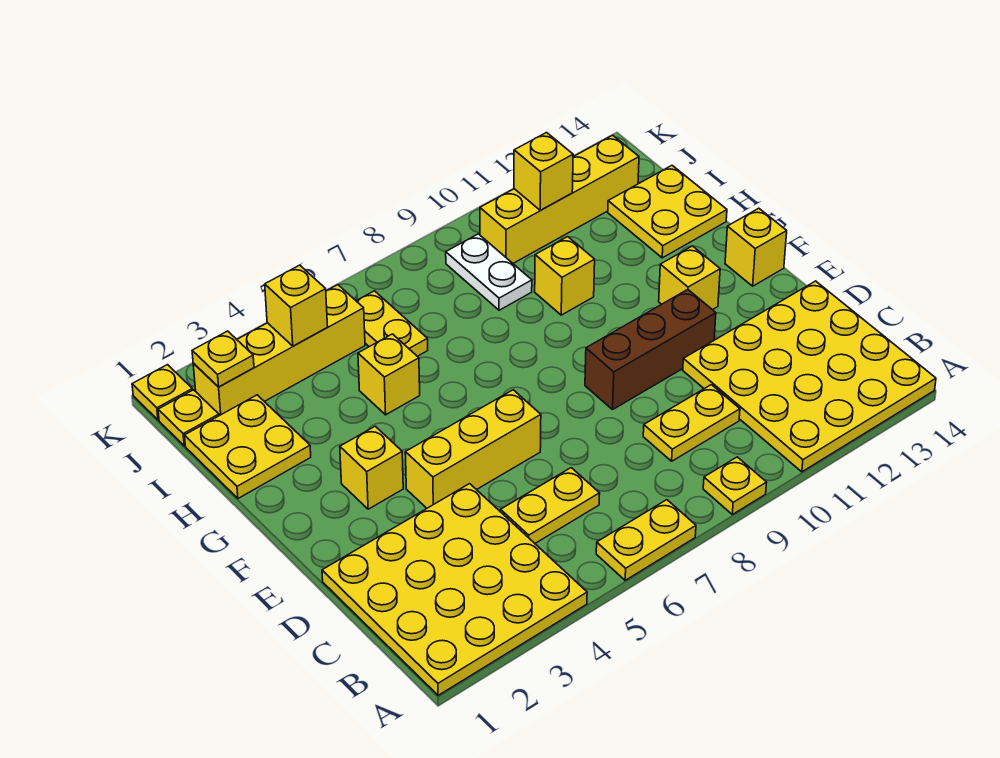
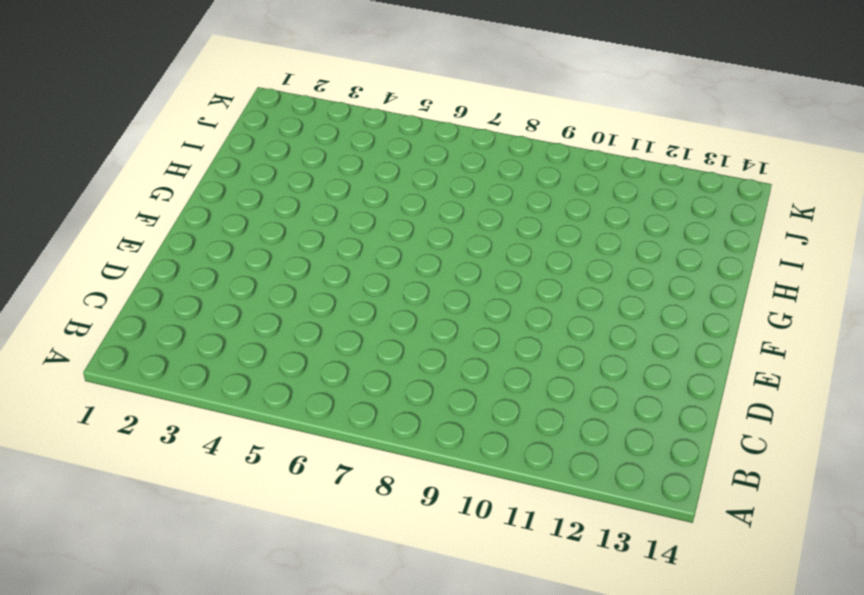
none -> yellow 4x4 plate [322,484,587,695]
none -> yellow 1x2 plate [596,500,696,580]
none -> yellow 1x1 plate [703,457,767,514]

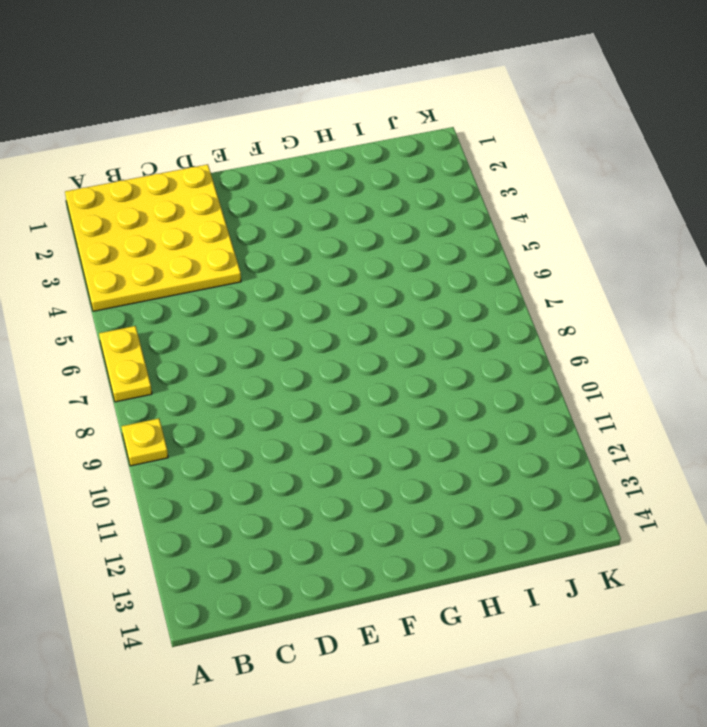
none -> yellow 4x4 plate [683,281,936,472]
none -> yellow 1x2 plate [501,468,600,543]
none -> yellow 1x2 plate [643,385,740,461]

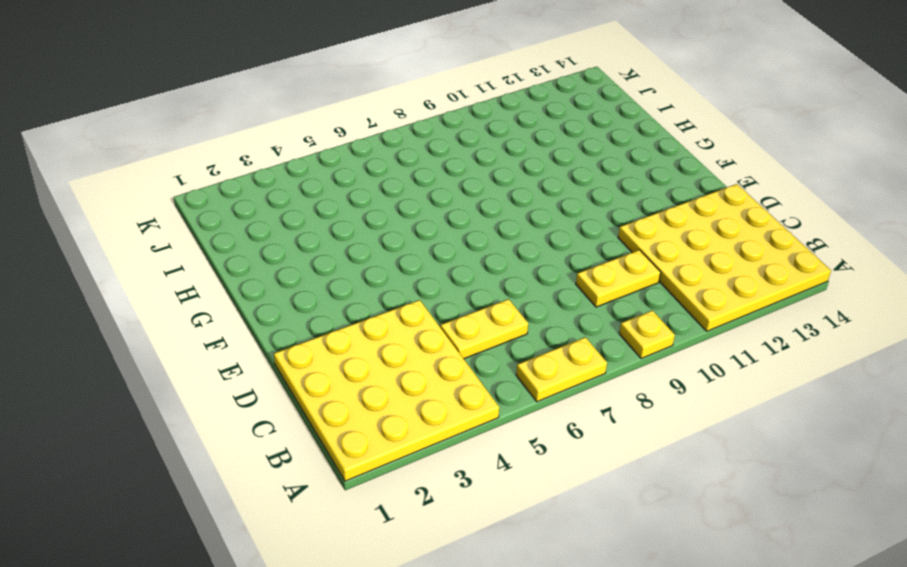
none -> yellow 1x3 brick [405,390,541,508]
none -> brown 1x3 brick [585,290,716,410]
none -> yellow 1x1 brick [340,426,403,509]

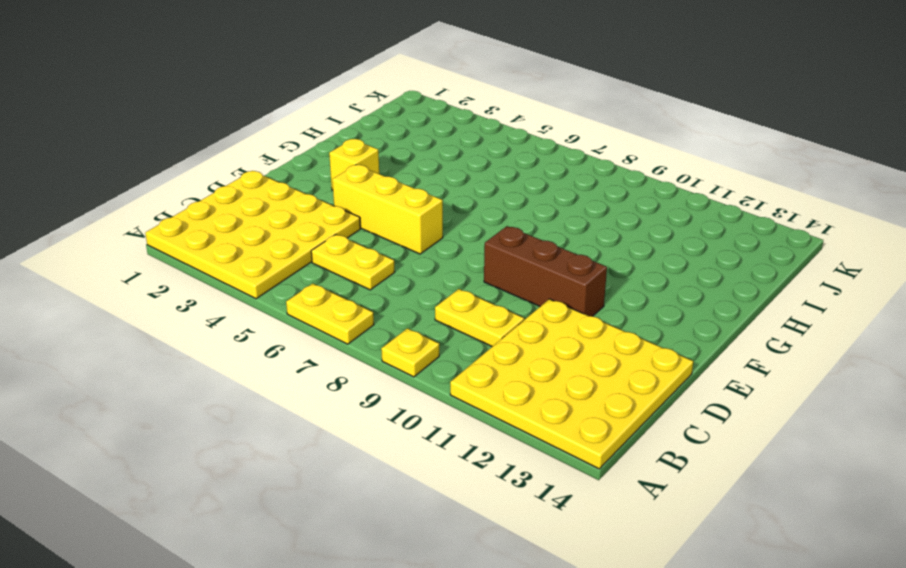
none -> yellow 1x1 brick [659,246,720,310]
none -> yellow 1x1 brick [725,208,787,286]
none -> yellow 2x2 plate [184,395,311,498]

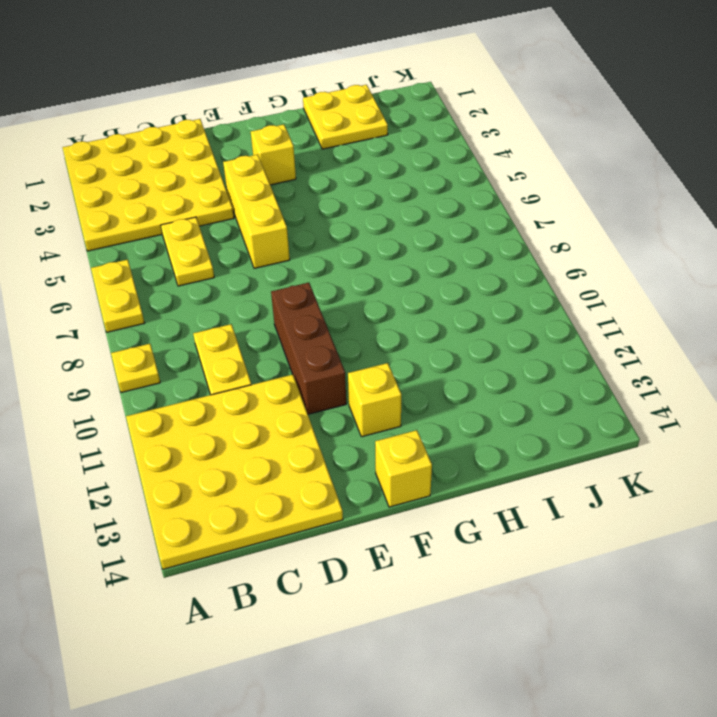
none -> yellow 1x1 brick [358,334,420,415]
none -> yellow 1x1 brick [535,237,595,315]
none -> yellow 2x2 plate [608,166,727,258]

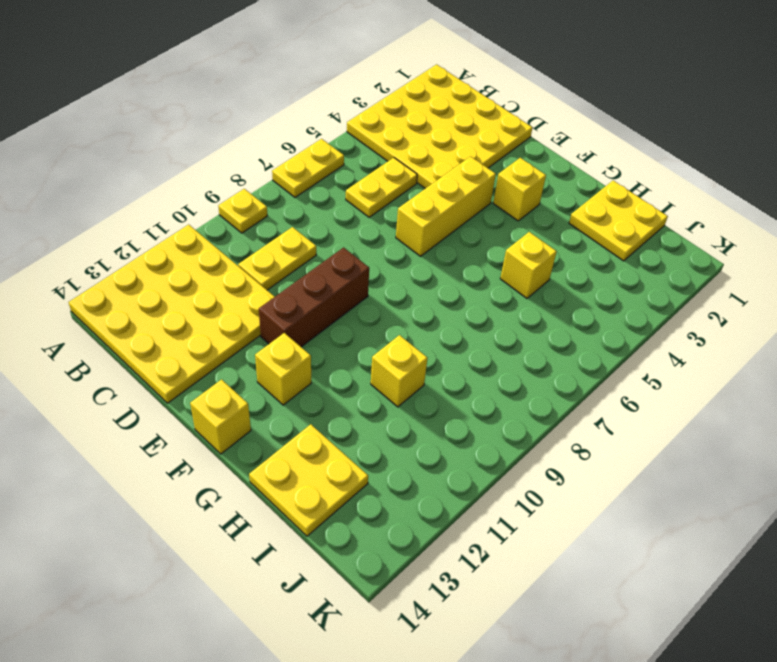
none -> yellow 1x2 plate [357,291,428,356]
none -> white 1x2 plate [446,234,532,310]
none -> yellow 1x1 plate [158,390,219,446]

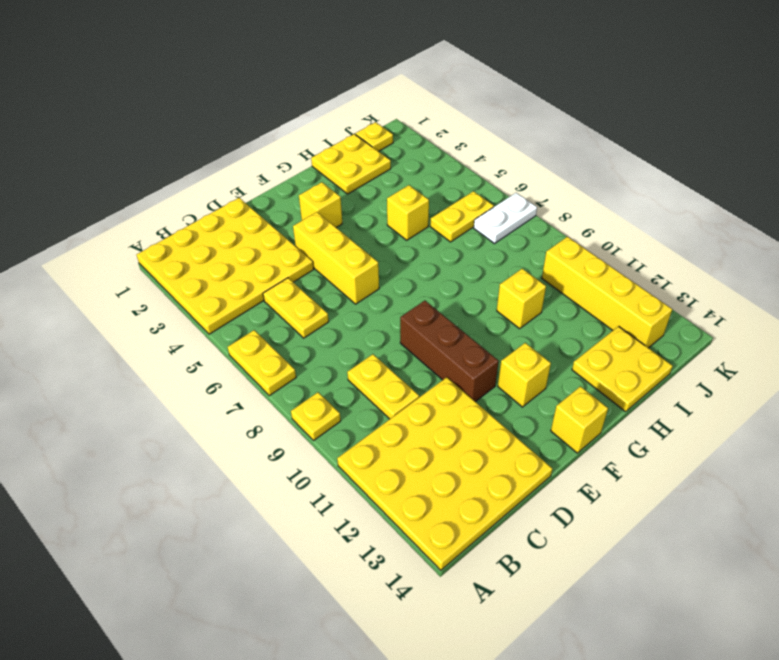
white 1x2 plate [474,193,537,244] -> white 1x2 plate moved to [446,234,532,310]
none -> yellow 1x4 brick [193,285,365,416]
none -> yellow 1x1 plate [132,365,192,420]
none -> yellow 1x1 plate [192,331,254,387]

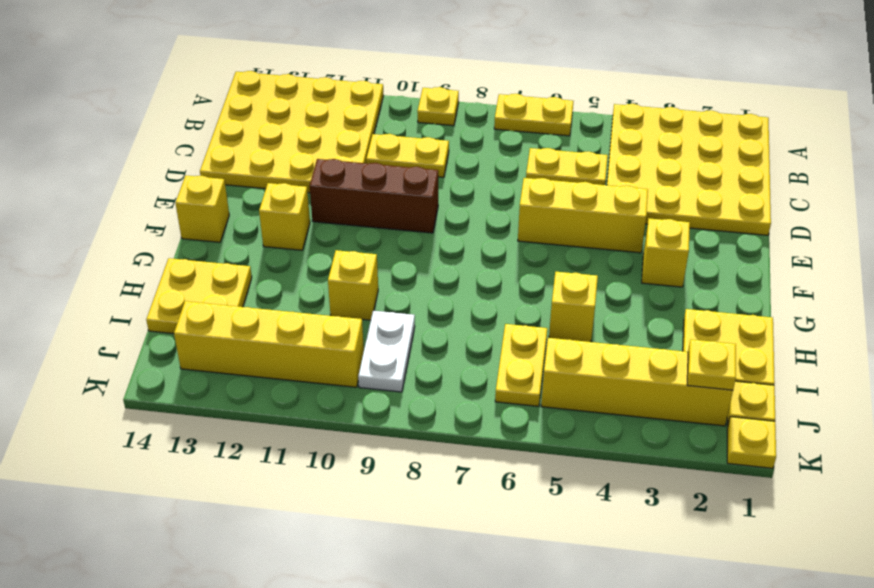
none -> yellow 1x1 brick [265,265,328,346]
none -> yellow 1x1 brick [514,133,573,210]

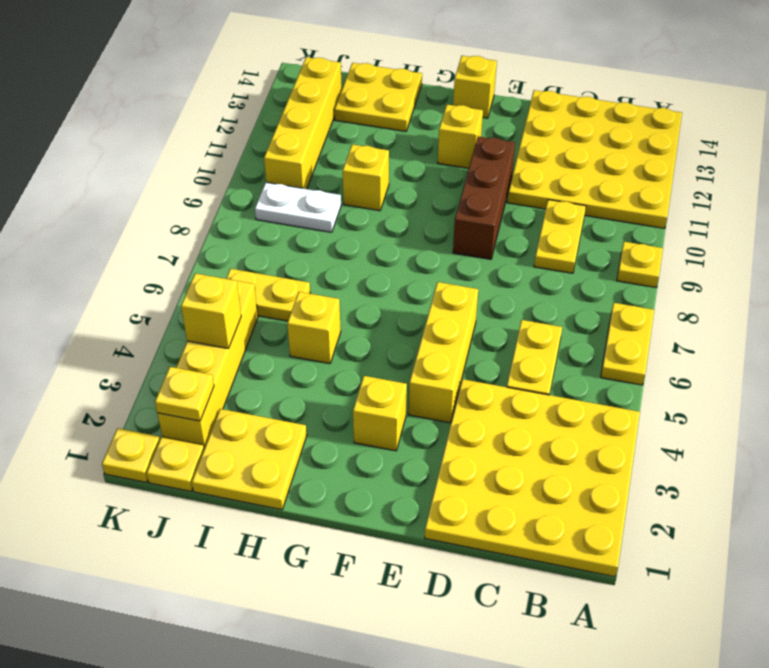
none -> yellow 1x1 brick [514,133,573,210]

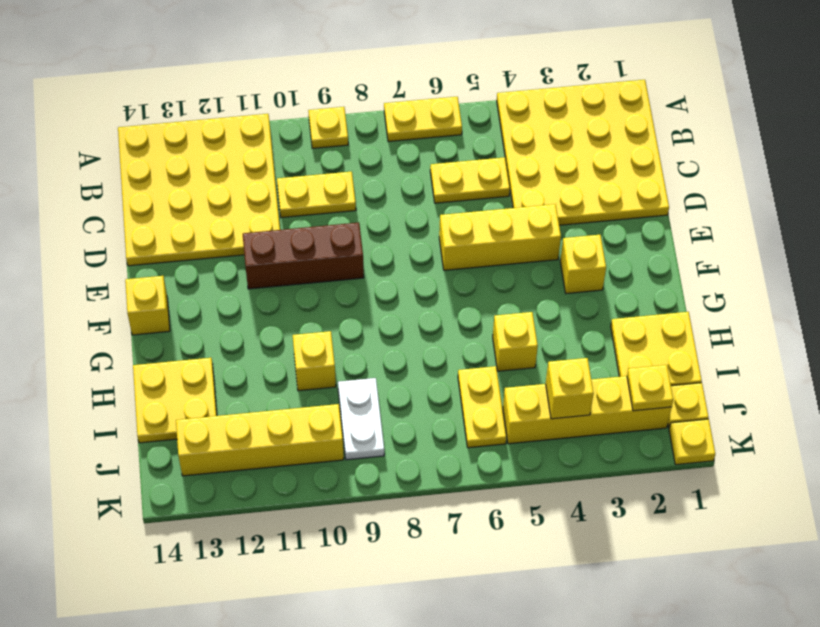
none -> yellow 1x1 brick [659,246,720,310]
none -> yellow 1x1 brick [514,133,573,210]

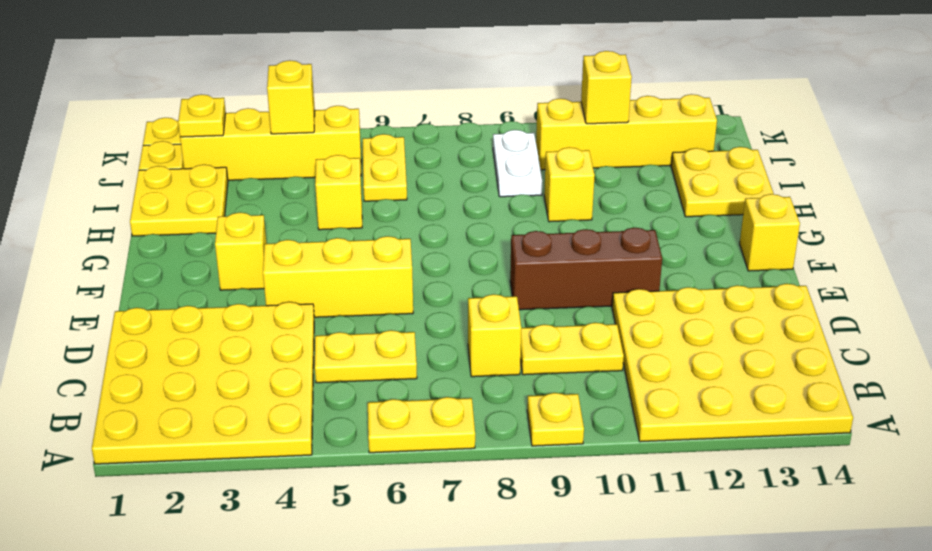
yellow 1x1 brick [468,294,521,377] -> yellow 1x1 brick moved to [659,246,720,310]

